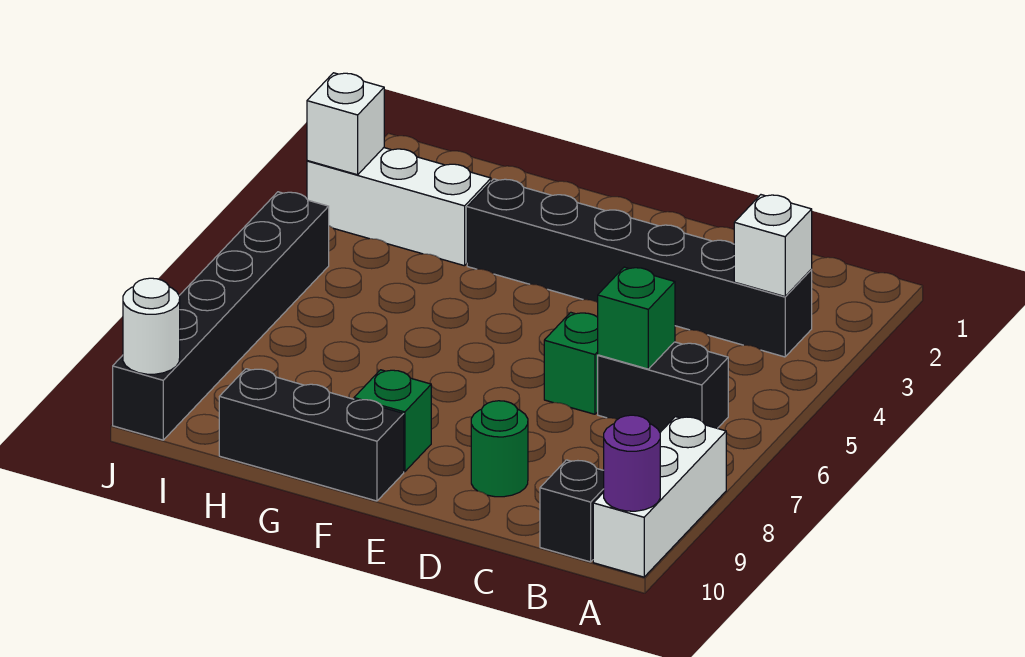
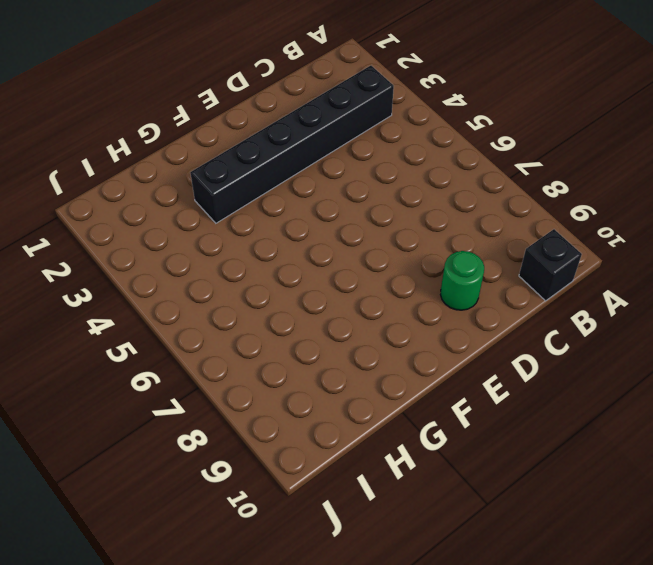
none -> white 1x3 brick [593,417,726,577]
none -> black 1x2 brick [598,342,728,432]
none -> green 1x1 brick [544,312,598,414]

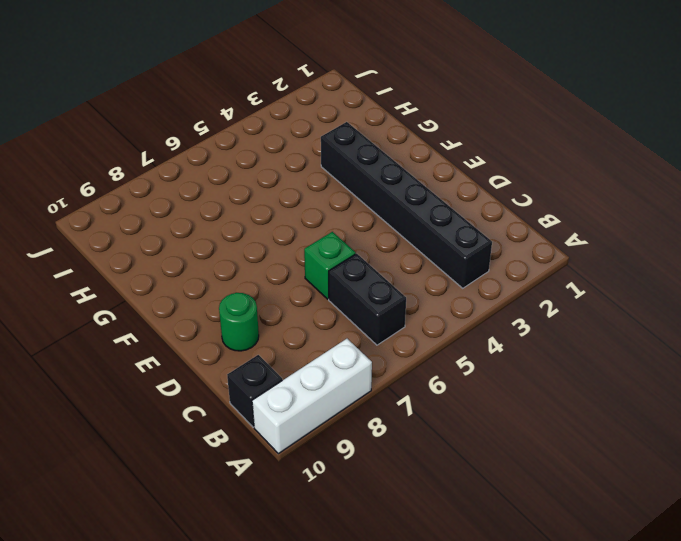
none -> green 1x1 brick [354,370,431,472]
none -> black 1x3 brick [219,369,404,501]
none -> white 1x3 brick [307,148,491,266]

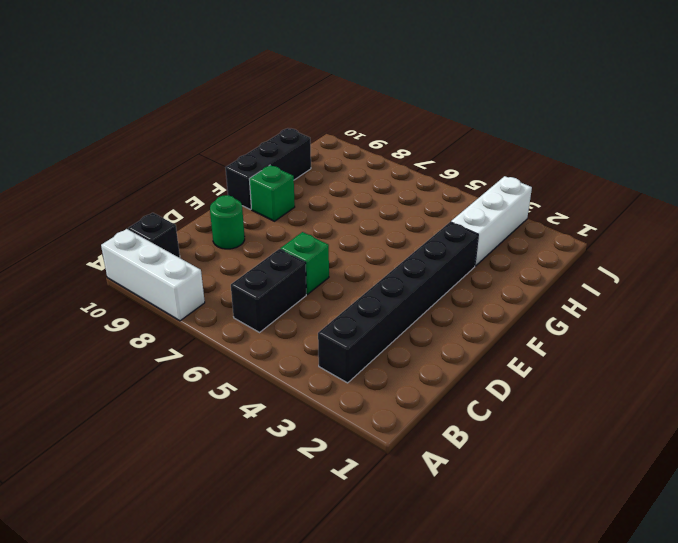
none -> black 1x6 brick [113,192,329,440]
none -> purple 1x1 round brick [604,415,660,511]
none -> white 1x1 brick [734,195,812,296]

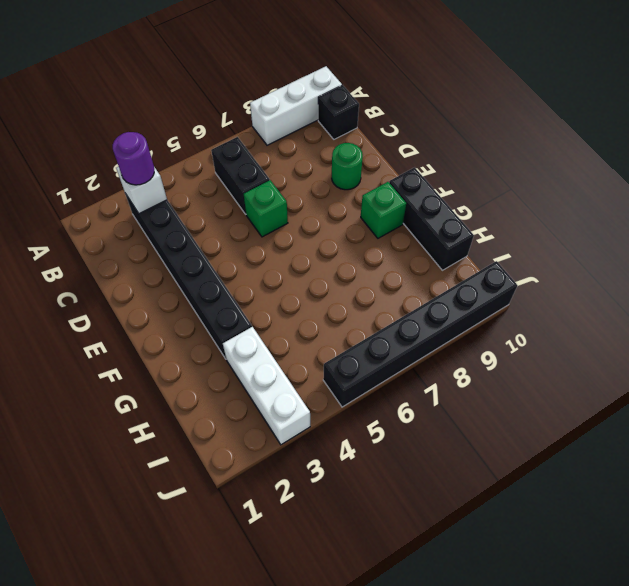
purple 1x1 round brick [113,132,154,185] -> purple 1x1 round brick moved to [604,415,660,511]
none -> green 1x1 brick [598,267,675,369]
none -> white 1x1 brick [307,73,384,175]
none -> white 1x1 round brick [123,278,180,374]

